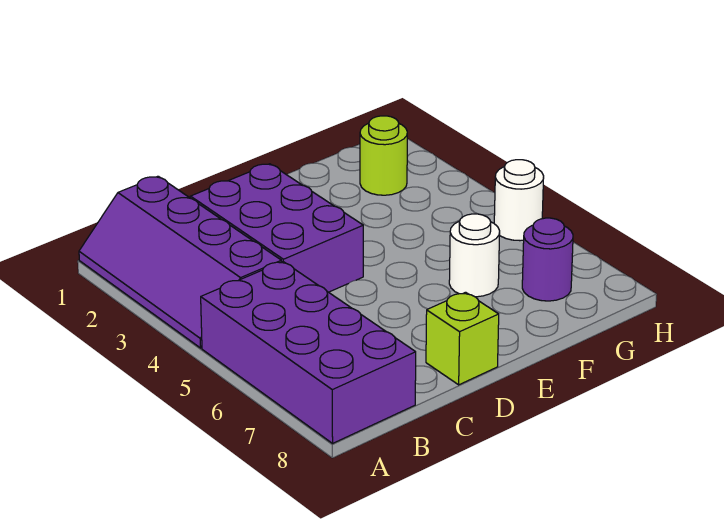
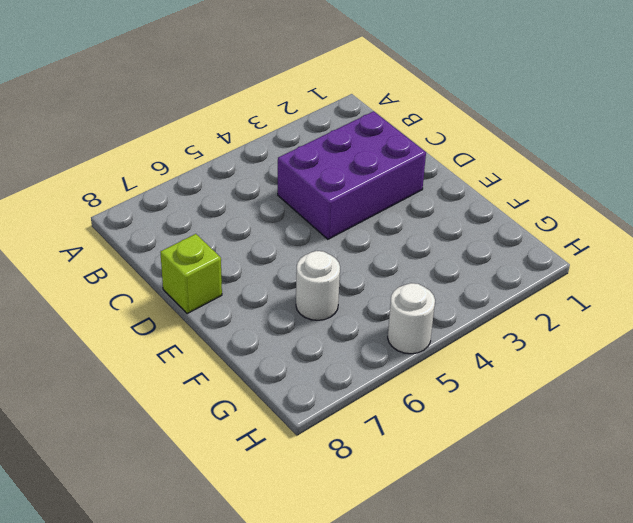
none -> purple 2x4 slope [79,176,281,348]
none -> purple 2x4 brick [201,262,416,443]

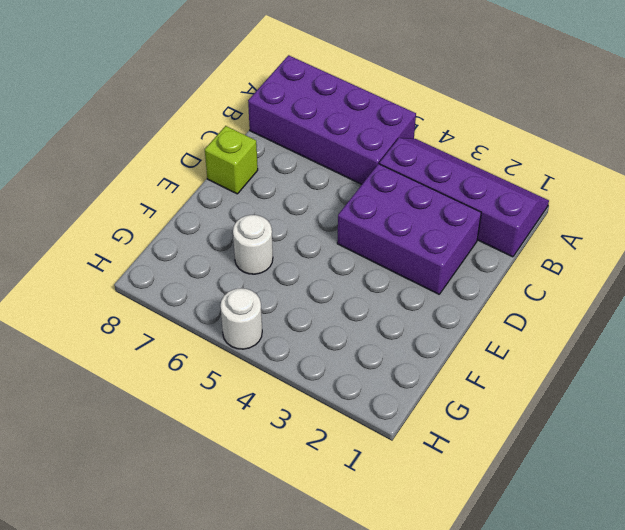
none -> lime 1x1 round brick [360,116,407,195]
none -> purple 1x1 round brick [522,218,573,301]

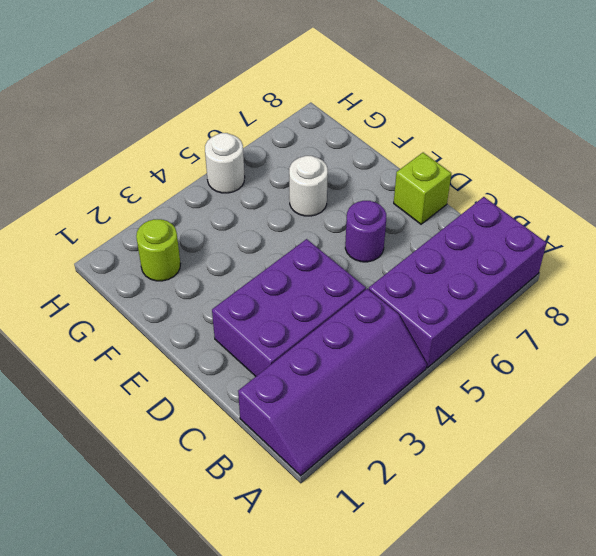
purple 1x1 round brick [345,201,386,262] -> purple 1x1 round brick moved to [522,218,573,301]

